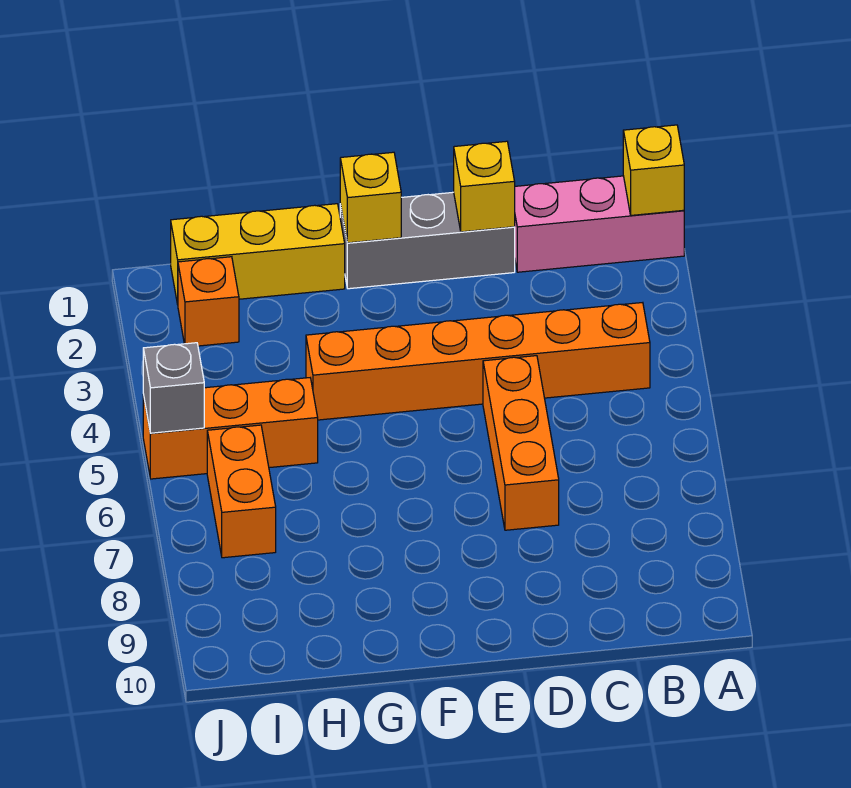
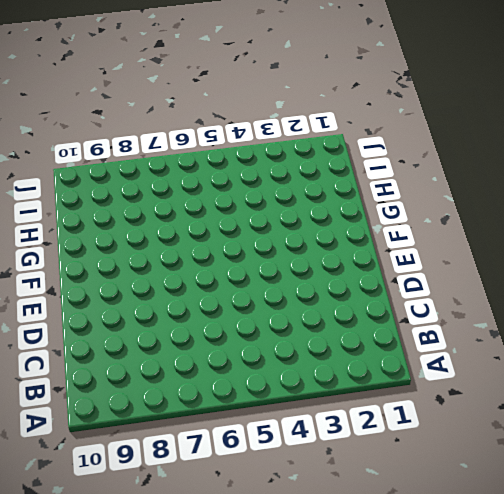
none -> pink 1x3 brick [515,176,684,272]
none -> orange 1x6 brick [306,303,650,420]
none -> grey 1x3 brick [340,192,515,289]

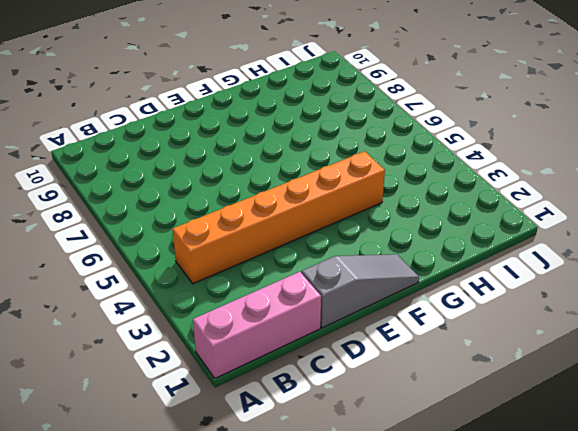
grey 1x3 slope [302,254,419,328] -> grey 1x3 brick [340,192,515,289]
none -> orange 1x3 brick [483,356,559,530]
none -> yellow 1x3 brick [171,204,345,304]
none -> orange 1x3 brick [143,378,318,479]

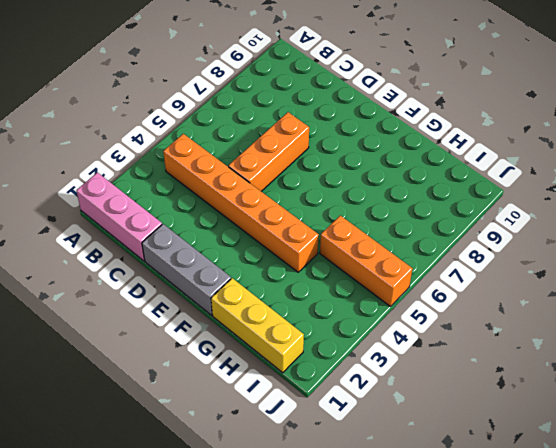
none -> orange 1x1 brick [178,257,239,346]
none -> orange 1x2 brick [207,425,276,558]
none -> yellow 1x1 brick [623,125,684,215]

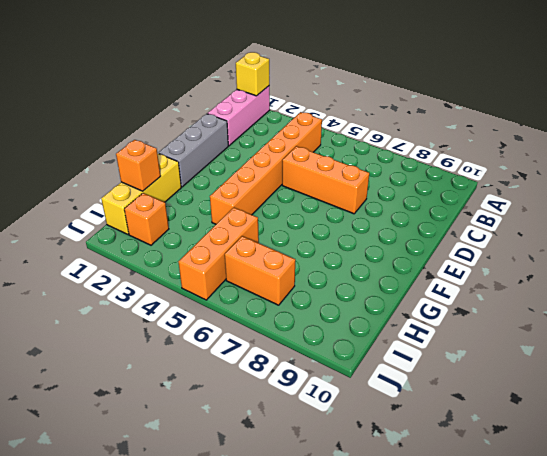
orange 1x1 brick [116,140,160,191] -> none
none -> yellow 1x1 brick [454,141,515,232]
none -> yellow 1x1 brick [340,152,401,243]
none -> grey 1x1 brick [143,343,204,433]

